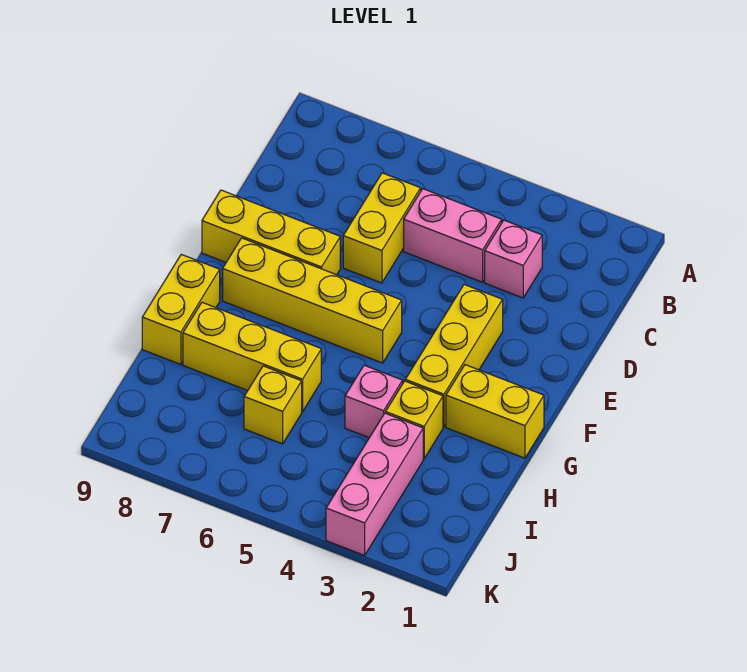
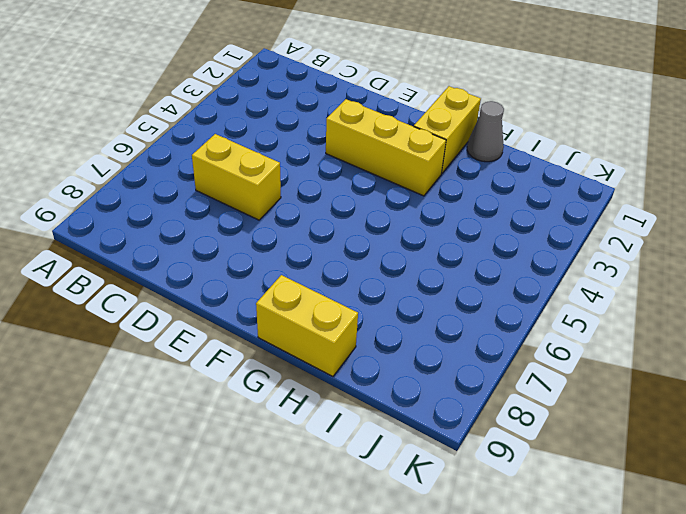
grey 1x1 cone [467,101,504,162] -> none
none -> pink 1x1 brick [485,220,542,298]
none -> pink 1x2 brick [404,189,502,282]
none -> yellow 1x3 brick [202,190,340,275]

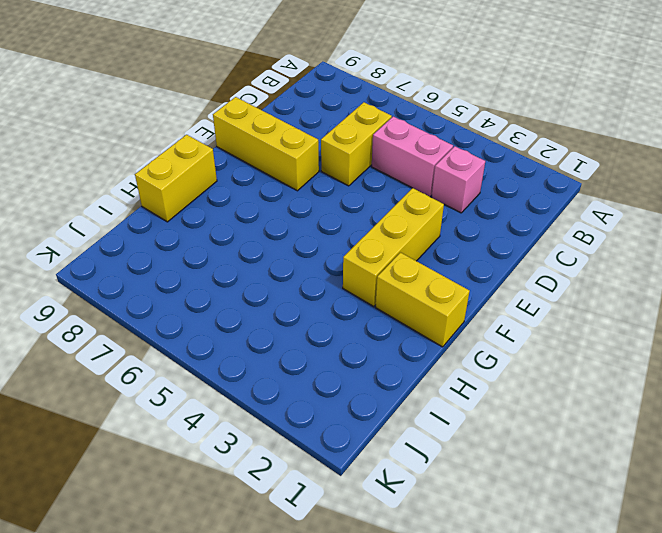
none -> yellow 1x4 brick [223,238,402,363]
none -> yellow 1x1 brick [386,381,443,459]
none -> pink 1x1 brick [345,365,403,438]

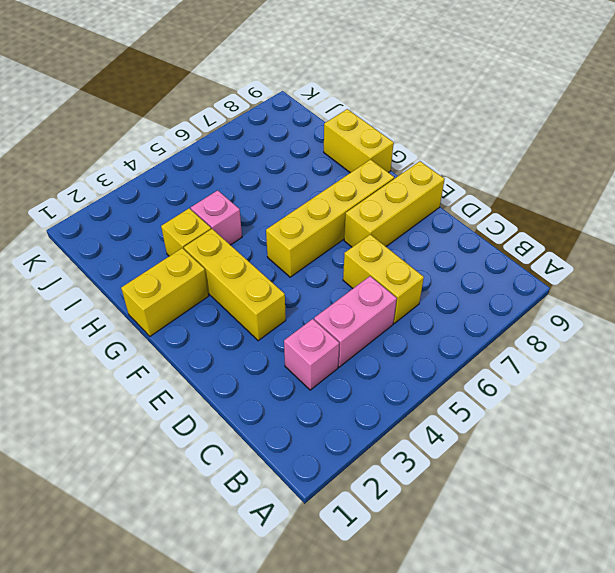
none -> yellow 1x3 brick [183,302,321,412]
none -> pink 1x3 brick [326,413,423,555]
none -> yellow 1x1 brick [244,366,302,444]

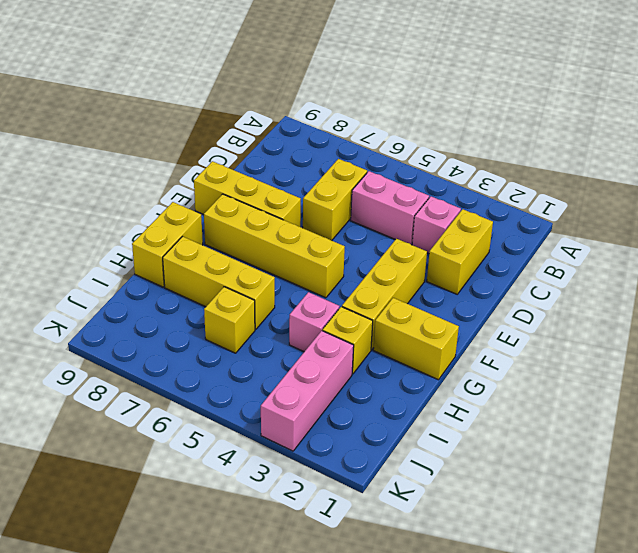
yellow 1x2 brick [427,209,493,294] -> none

